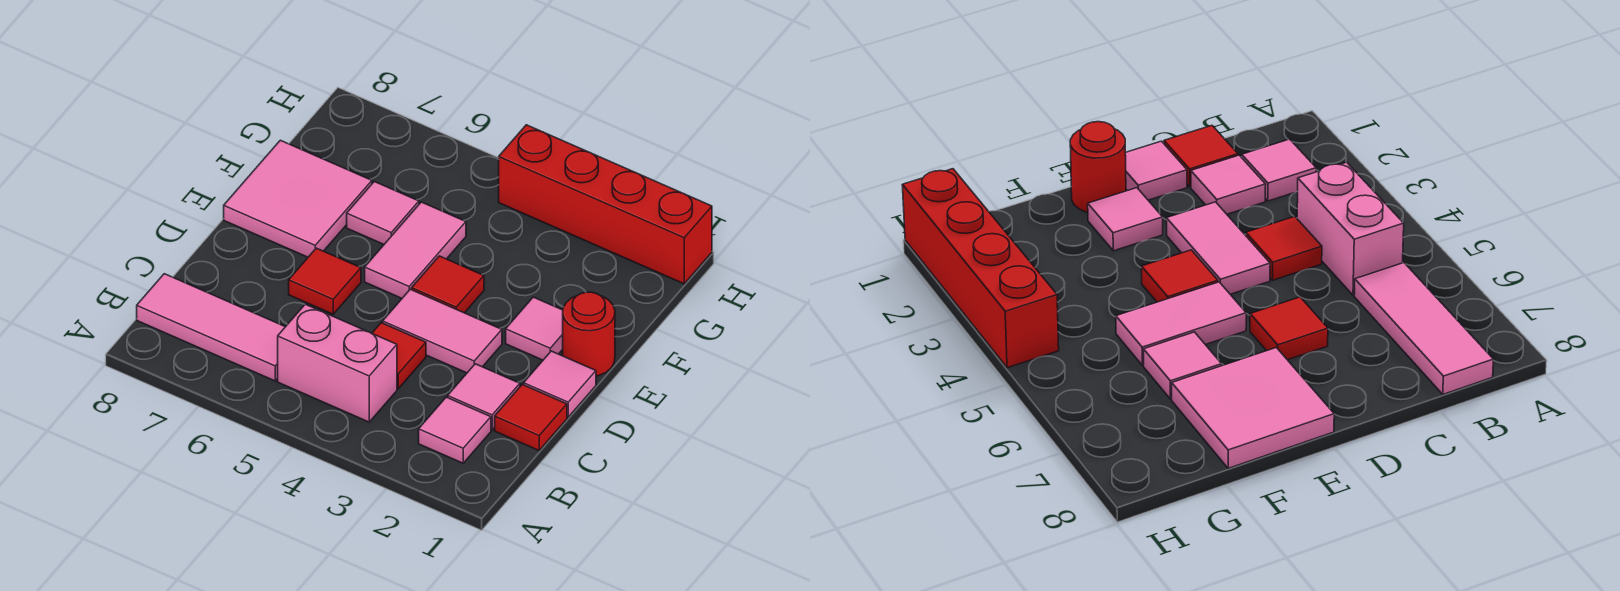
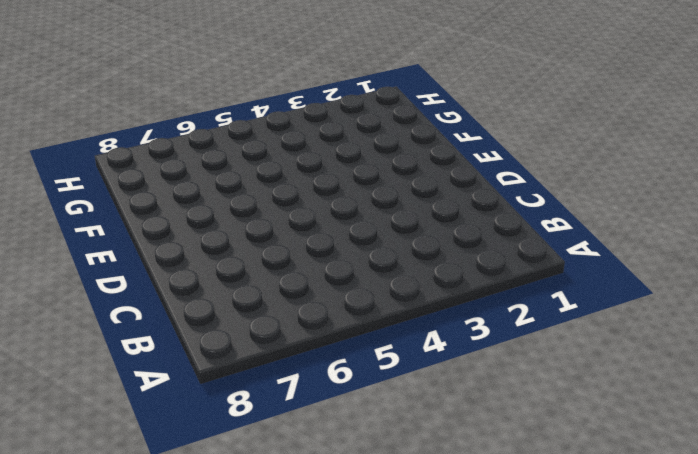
none -> pink 1x1 tile [419,397,491,463]
none -> pink 1x2 brick [278,304,397,422]
none -> pink 1x3 tile [137,274,285,381]

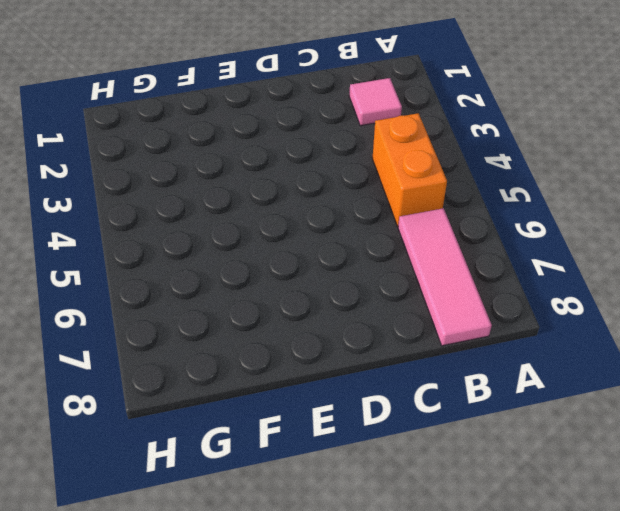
orange 1x2 brick [372,113,447,226] -> pink 1x2 brick [278,304,397,422]
none -> red 1x1 tile [495,384,567,450]
none -> pink 1x1 tile [448,364,520,430]
none -> red 1x1 tile [372,323,426,389]

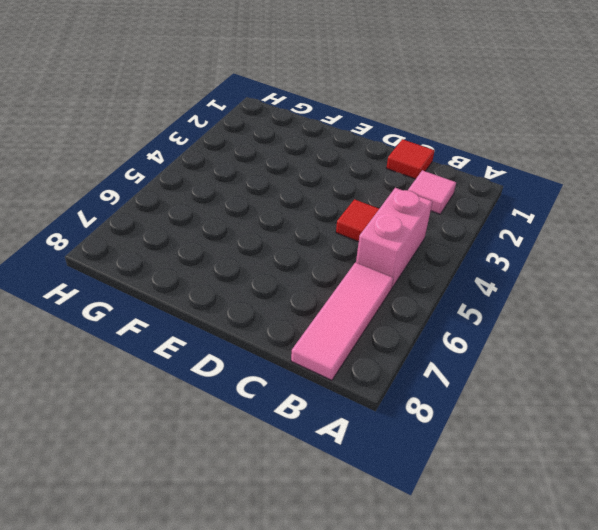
none -> pink 1x1 tile [448,364,520,430]
none -> pink 1x1 tile [524,351,596,417]
none -> pink 1x2 tile [383,289,502,373]

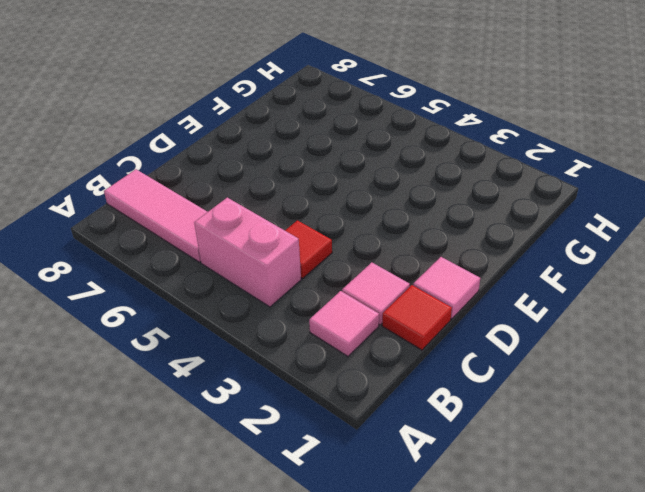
none -> pink 1x2 tile [383,289,502,373]
none -> red 1x1 tile [289,248,361,314]
none -> red 1x1 round brick [563,292,615,376]

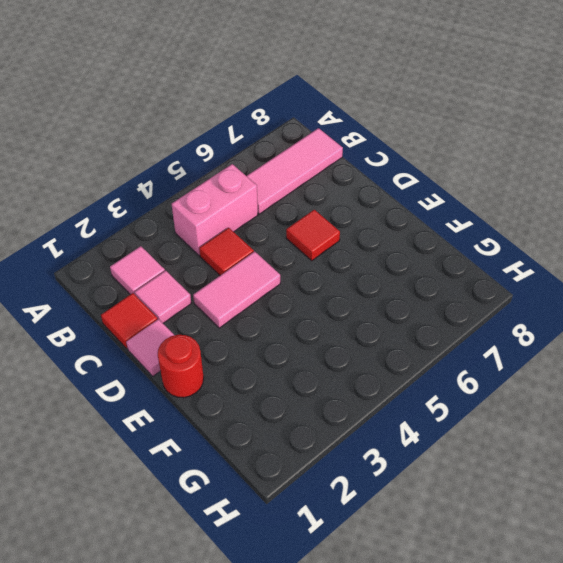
none -> pink 1x1 tile [506,297,563,360]
none -> red 1x1 tile [412,256,484,313]
none -> pink 1x2 tile [365,202,466,298]

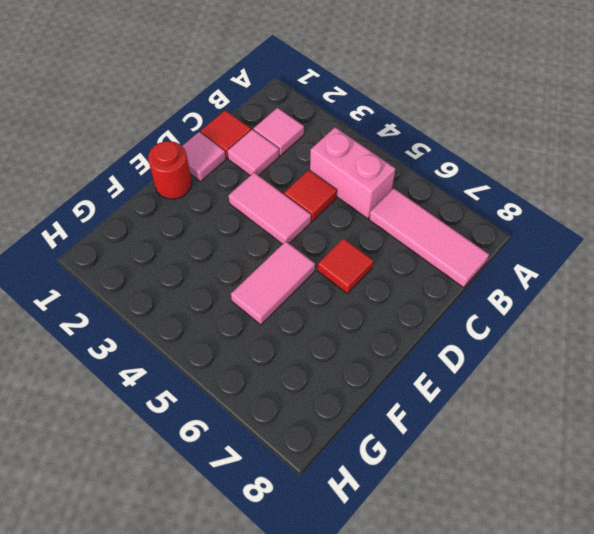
none -> pink 1x1 tile [506,297,563,360]
none -> red 1x1 tile [412,256,484,313]
none -> pink 2x2 tile [224,140,372,257]

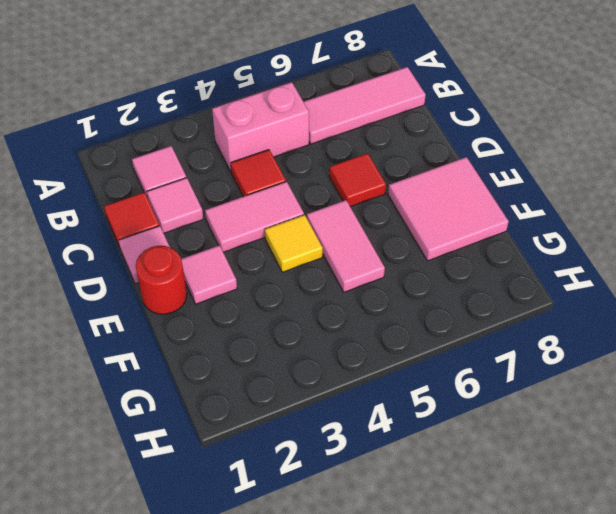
yellow 1x1 tile [265,215,323,272] -> red 1x1 tile [412,256,484,313]
none -> pink 1x1 tile [347,182,419,244]
none -> red 1x4 brick [499,125,712,284]

